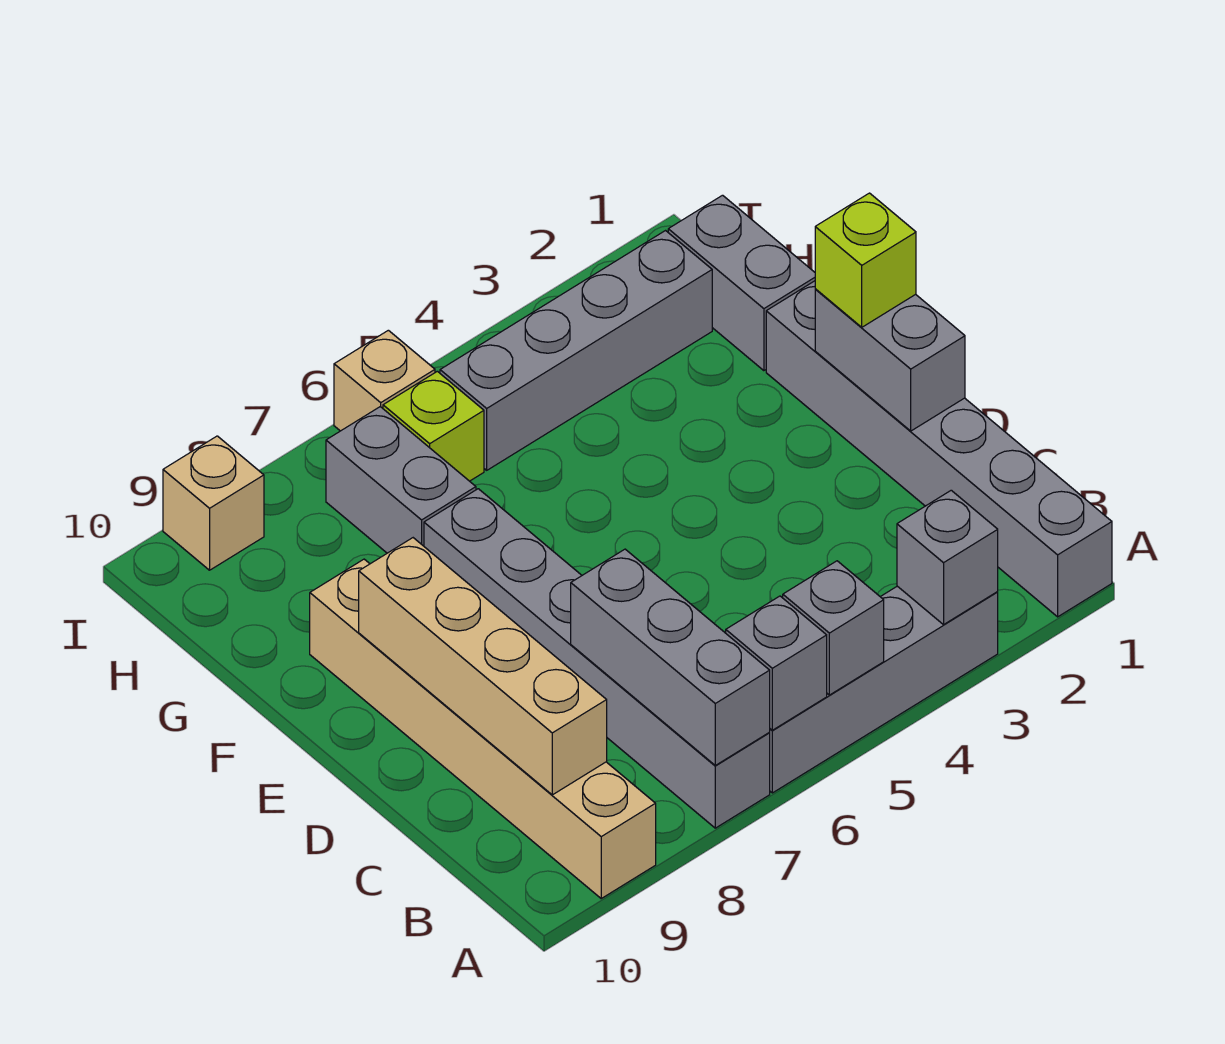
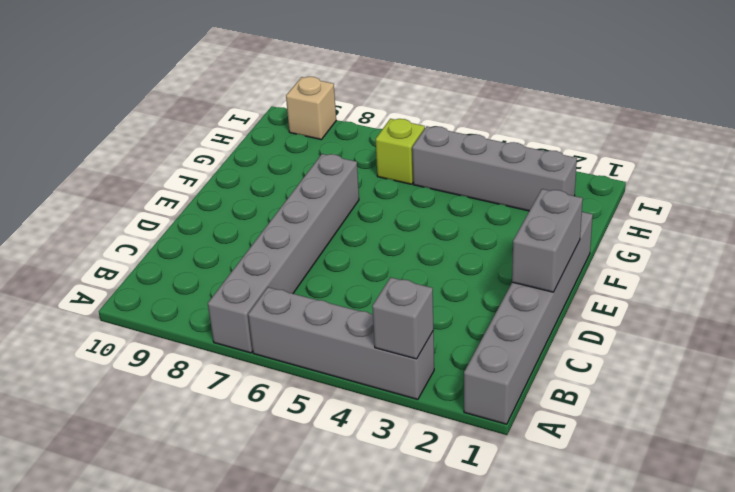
none -> tan 1x6 brick [310,559,656,898]
none -> grey 1x2 brick [668,195,815,371]
none -> grey 1x2 brick [326,407,476,553]

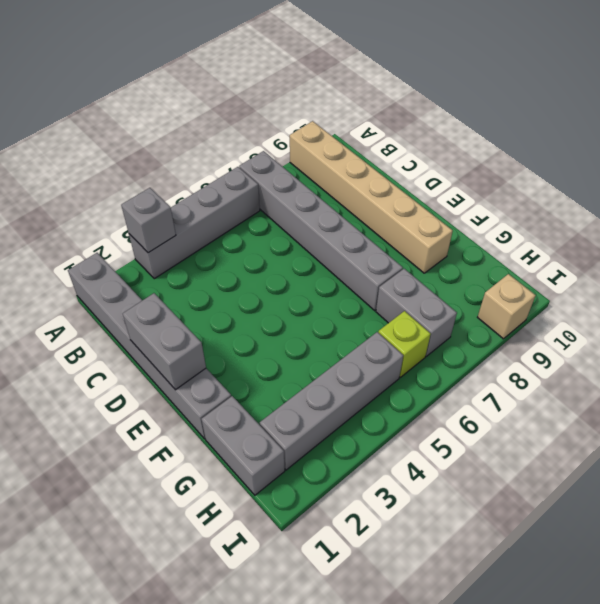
none -> tan 1x1 brick [334,330,435,431]
none -> grey 1x1 brick [783,561,884,695]
none -> grey 1x1 brick [726,596,827,730]

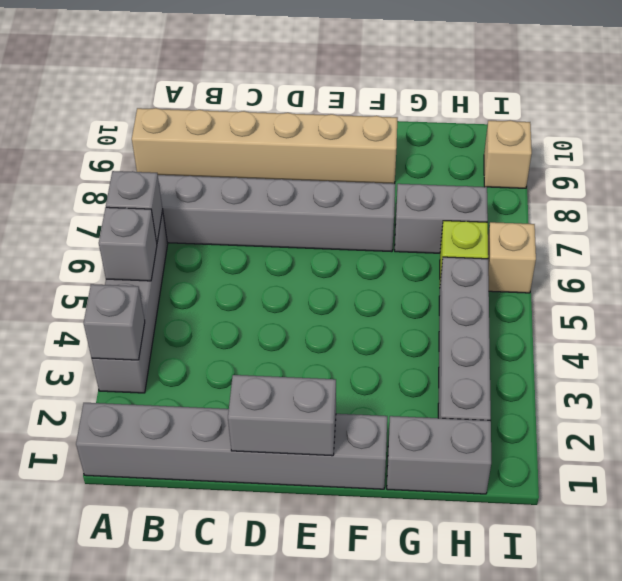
none -> grey 1x3 brick [571,549,770,765]
none -> tan 1x4 brick [359,538,607,795]
none -> lime 1x1 brick [815,193,916,327]

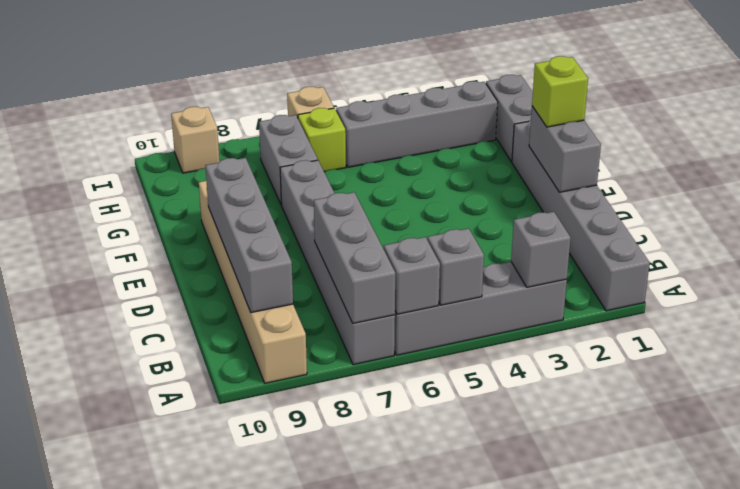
grey 1x4 brick [205,158,293,313] -> tan 1x4 brick [359,538,607,795]

